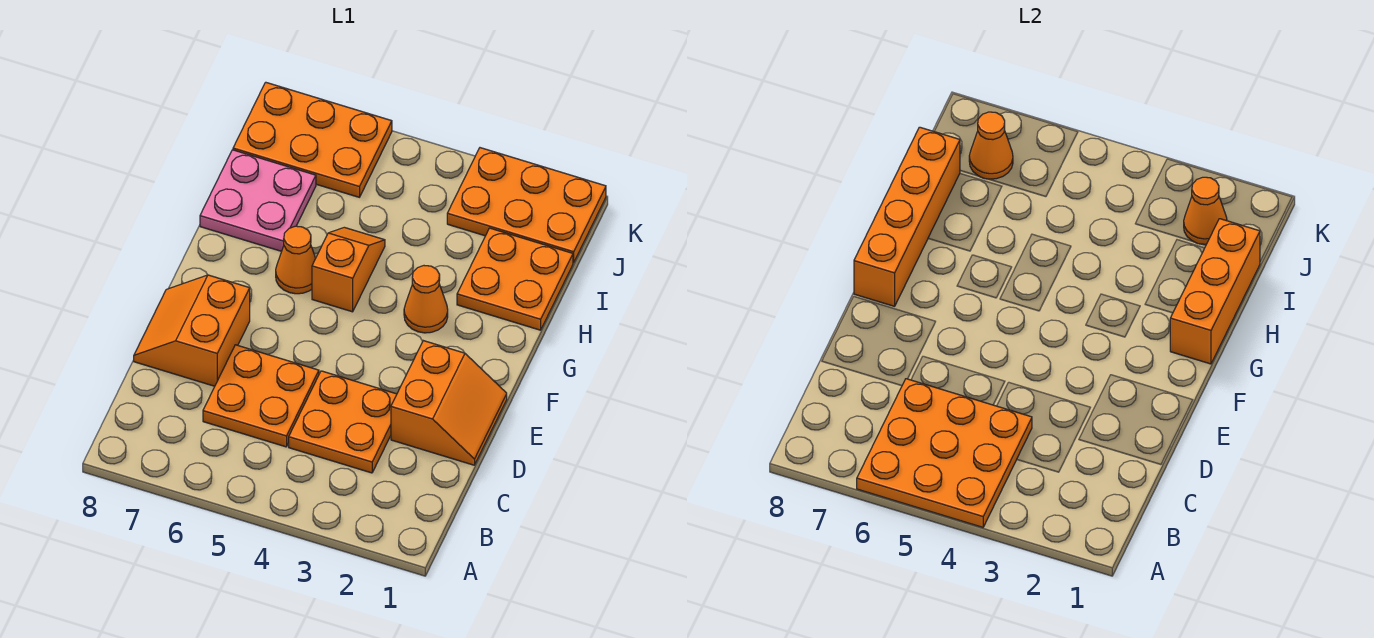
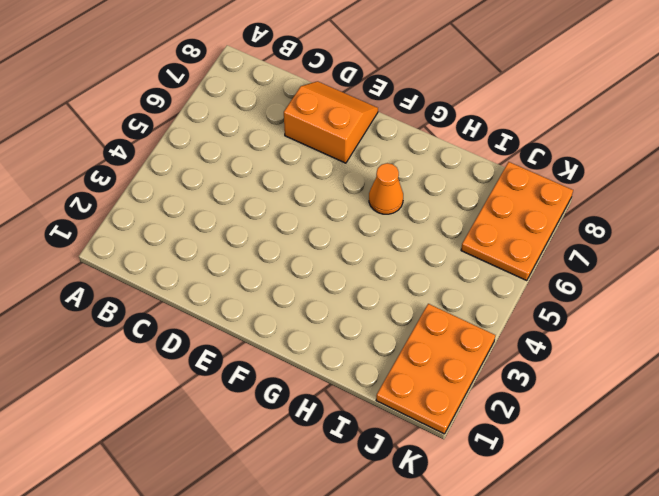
none -> orange 2x2 plate [289,371,397,473]
none -> orange 2x2 plate [203,345,319,447]
none -> orange 2x2 slope [391,341,507,465]

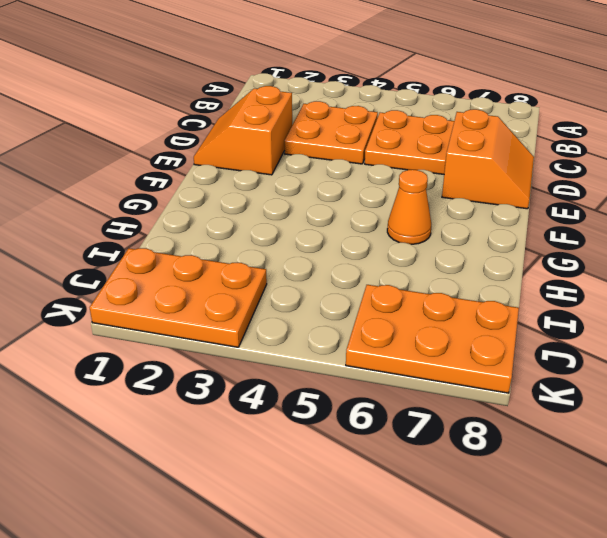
none -> orange 1x1 cone [404,266,448,333]
none -> orange 1x2 slope [312,227,385,312]
none -> orange 2x2 plate [457,228,573,330]

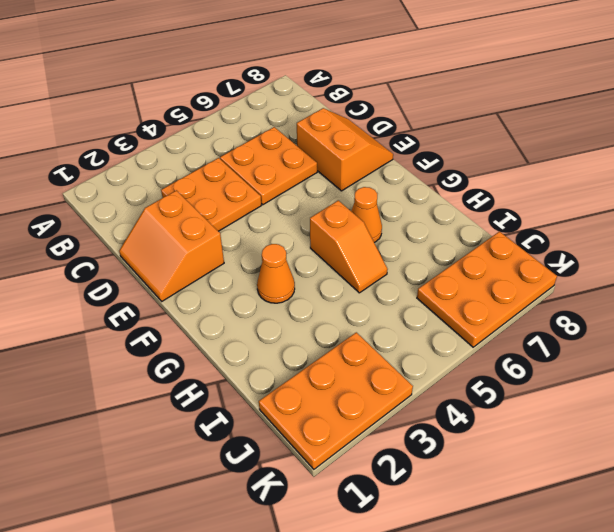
none -> orange 2x2 plate [457,228,573,330]
none -> pink 2x2 plate [200,150,316,251]
none -> orange 3x3 plate [857,379,1032,527]

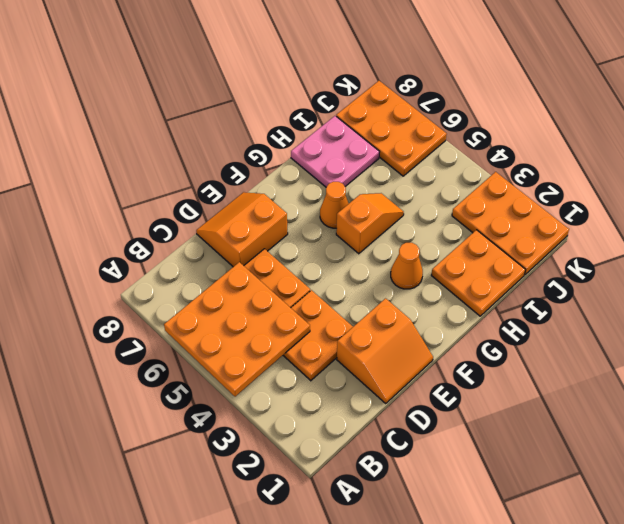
none -> orange 1x4 brick [854,127,960,306]
none -> orange 1x3 brick [1170,219,1260,364]
none -> orange 1x1 cone [1184,177,1227,244]

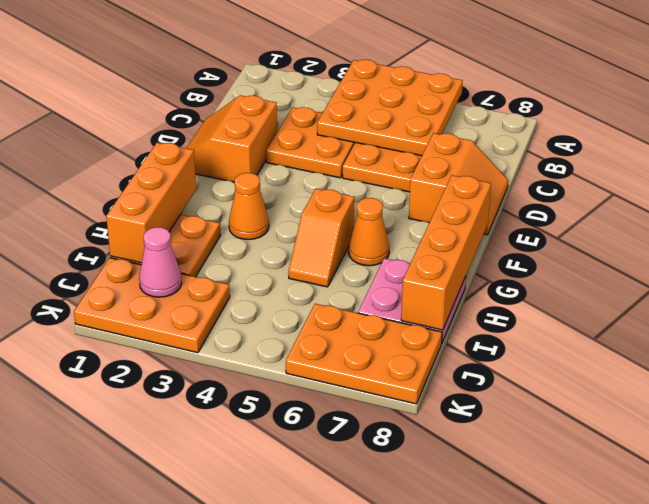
pink 1x1 cone [139,227,182,297] -> orange 1x1 cone [1184,177,1227,244]
none -> orange 1x1 cone [969,112,1013,179]

